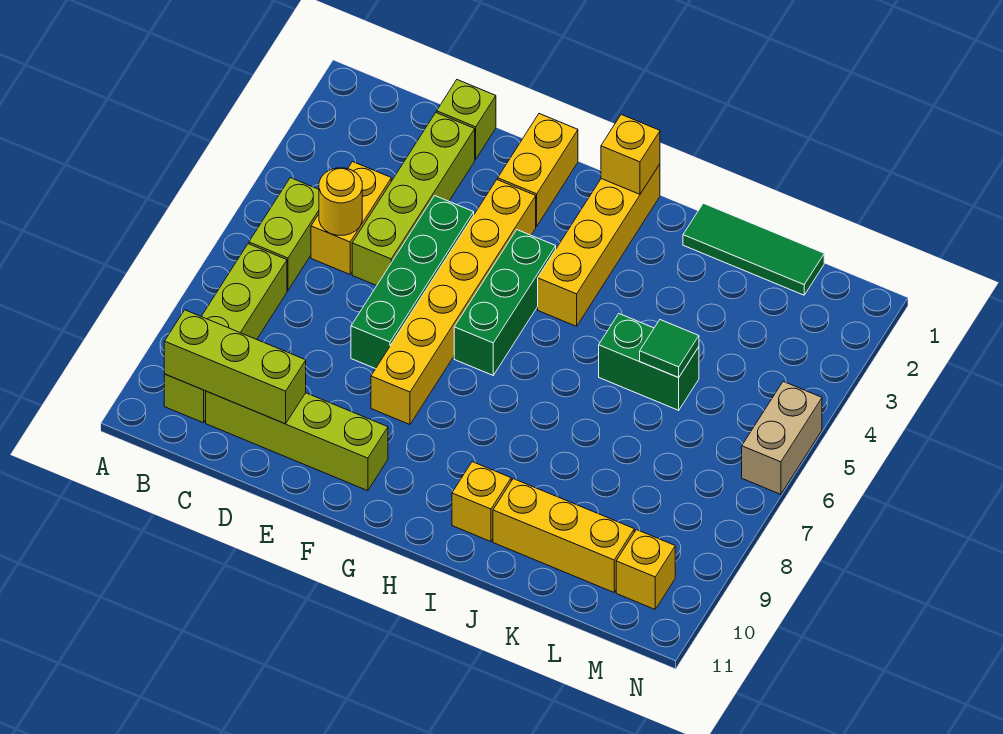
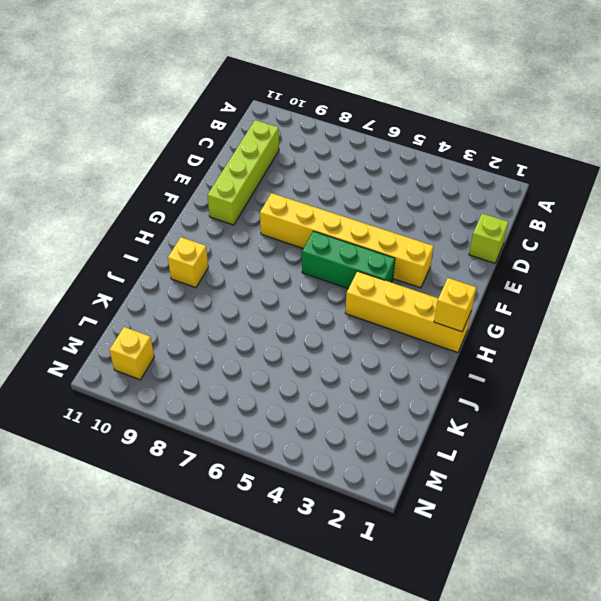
none -> lime 1x2 brick [249,178,319,291]
none -> lime 1x4 brick [164,244,287,423]
none -> yellow 1x2 brick [311,162,391,274]

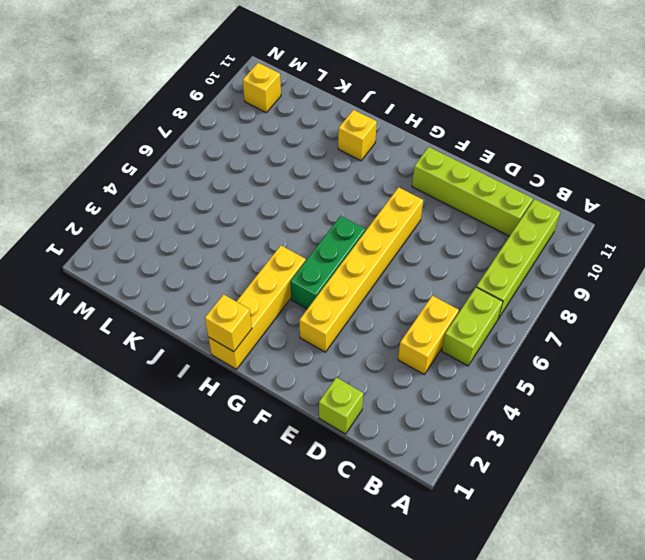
none -> lime 1x4 brick [352,113,475,286]
none -> green 1x4 brick [351,196,474,369]
none -> yellow 1x2 brick [498,114,578,226]

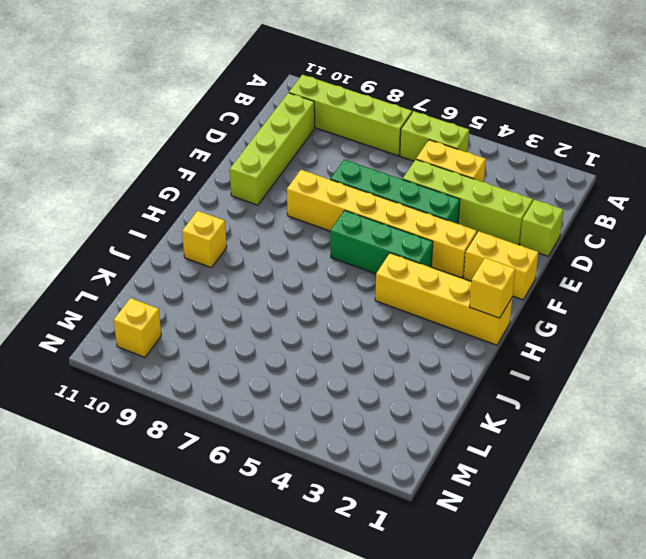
none -> green 1x3 tile [683,203,824,295]
none -> green 1x2 brick [599,314,699,410]
none -> yellow 1x3 brick [493,479,634,592]

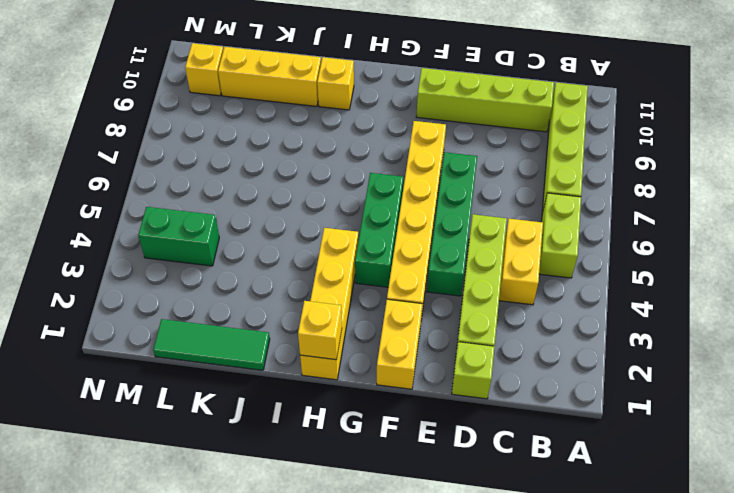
green 1x2 brick [138,207,219,266] -> green 1x2 brick moved to [599,314,699,410]
none -> tan 1x2 brick [742,382,822,494]
none -> lime 1x3 brick [164,310,306,424]
none -> yellow 1x1 round brick [319,168,362,235]

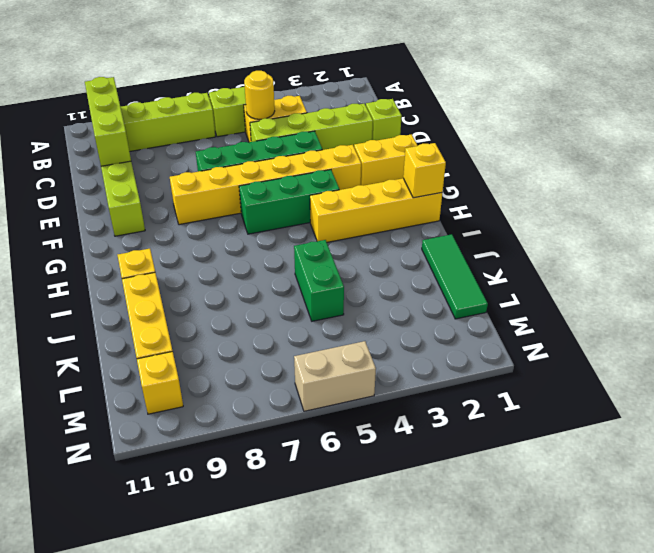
none -> green 1x1 tile [640,320,699,378]

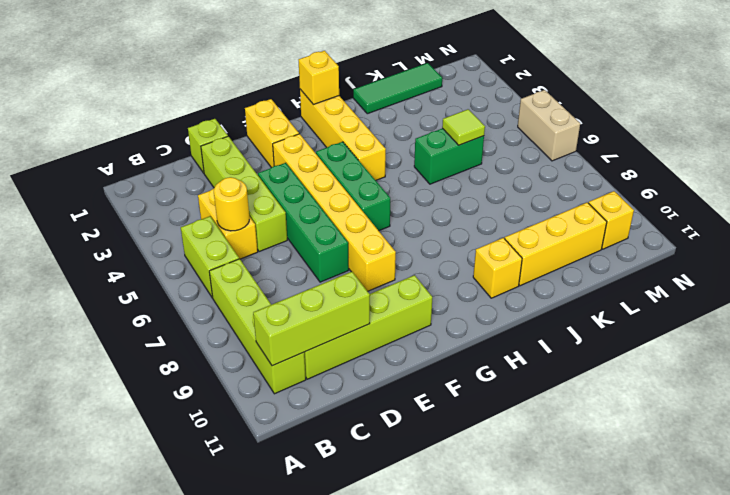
lime 1x1 tile [442,109,485,145] -> green 1x1 tile [640,320,699,378]

